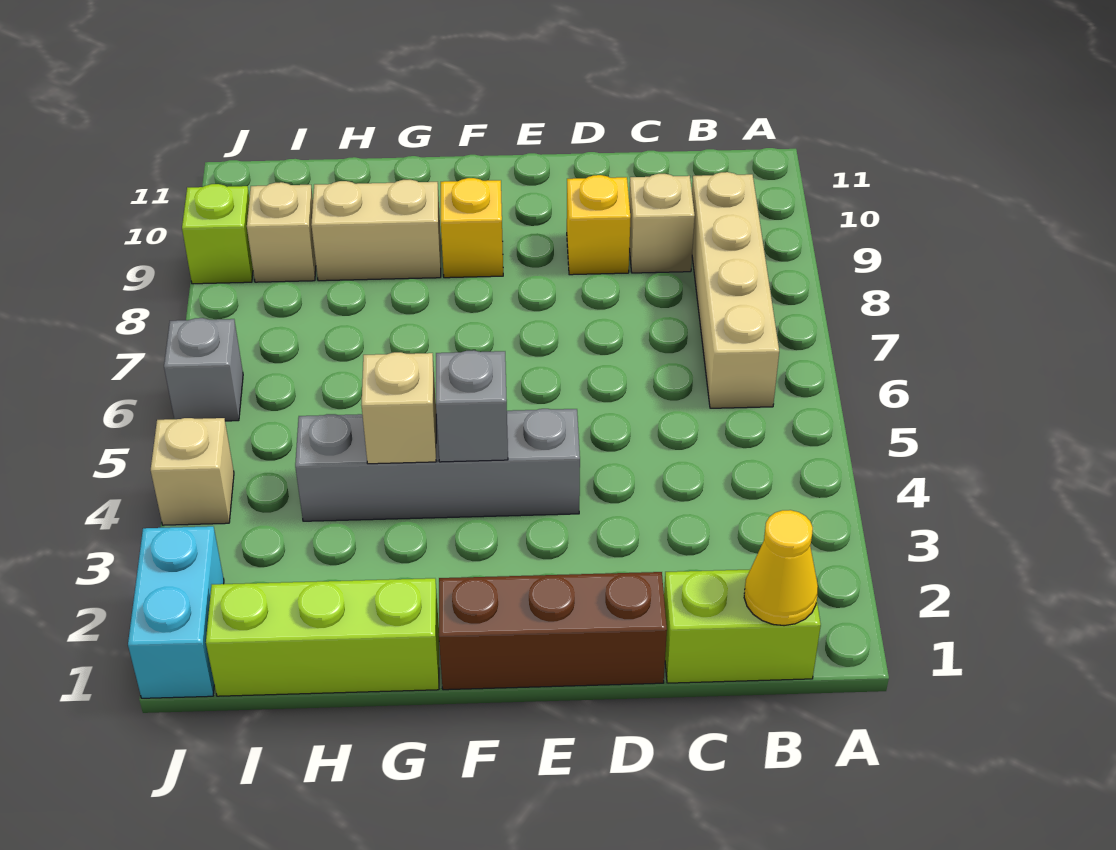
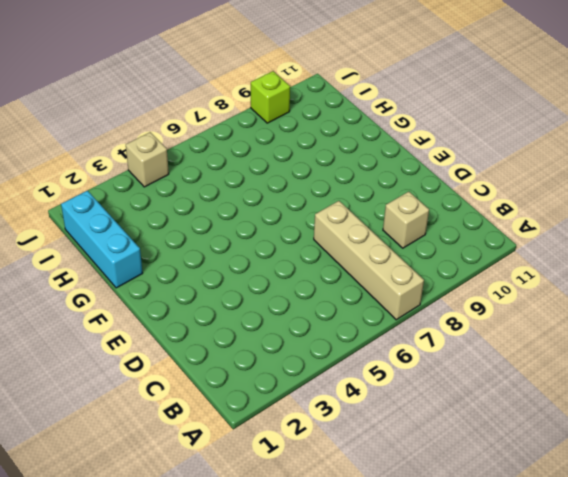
tan 1x4 brick [314,201,424,320] -> tan 1x4 brick turned to [692,172,779,408]
cyan 1x3 brick [61,190,143,288] -> lime 1x3 brick [206,578,439,696]
none -> lime 1x2 brick [664,570,821,683]
none -> brown 1x3 brick [439,572,667,690]
none -> yellow 1x1 brick [567,175,630,275]

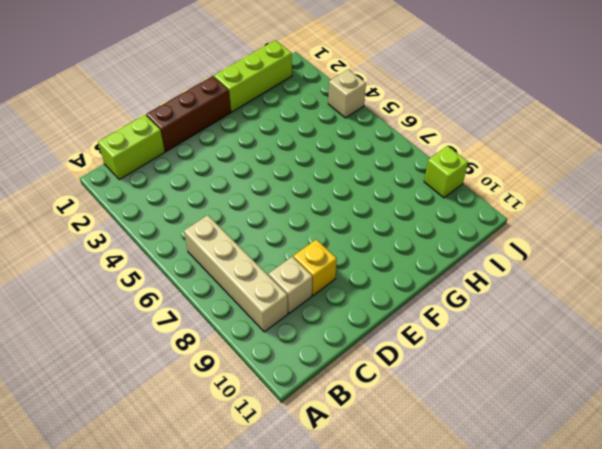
none -> grey 1x4 brick [295,409,580,521]
none -> yellow 1x1 brick [441,178,503,278]
none -> tan 1x2 brick [311,179,441,281]

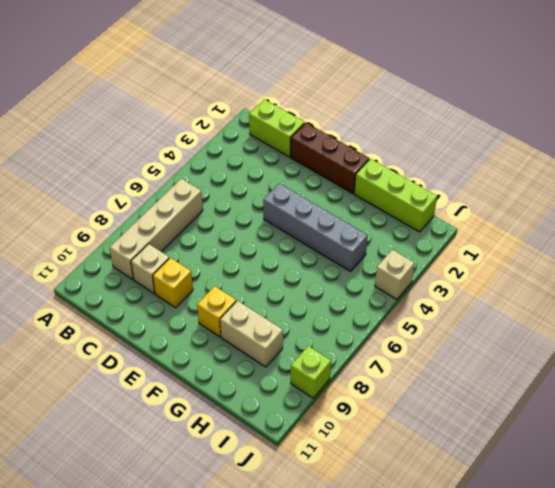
none -> tan 1x1 brick [247,182,316,282]
none -> cyan 1x2 brick [128,526,224,698]
none -> grey 1x1 brick [164,318,243,421]

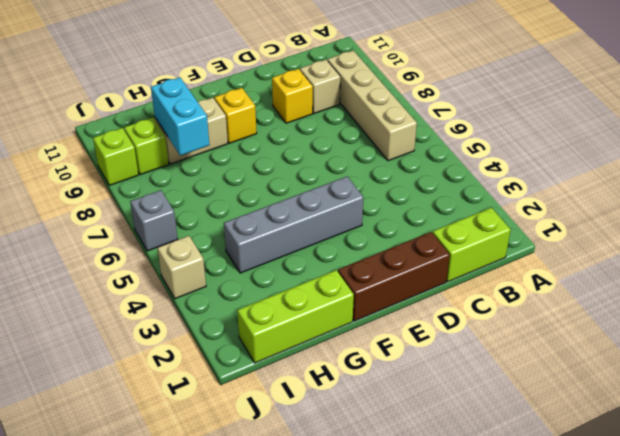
cyan 1x2 brick [151,77,209,156] -> cyan 1x2 brick moved to [128,526,224,698]
lime 1x1 brick [124,118,169,175] -> tan 1x1 brick [247,182,316,282]
none -> yellow 1x1 cone [744,510,818,626]
none -> grey 1x1 brick [436,350,508,462]
none -> tan 1x1 brick [361,352,436,464]

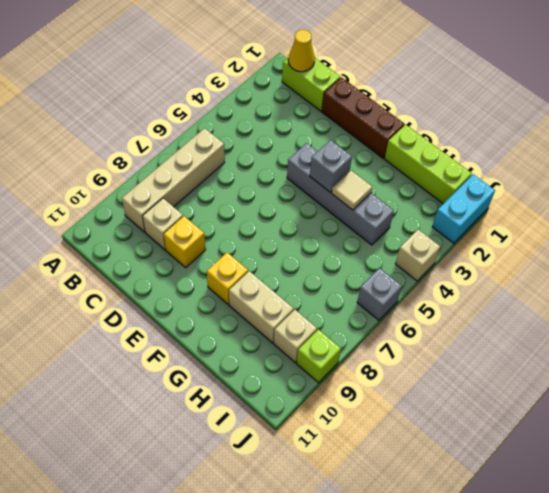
tan 1x1 tile [332,170,372,210] -> tan 1x1 brick [361,352,436,464]

